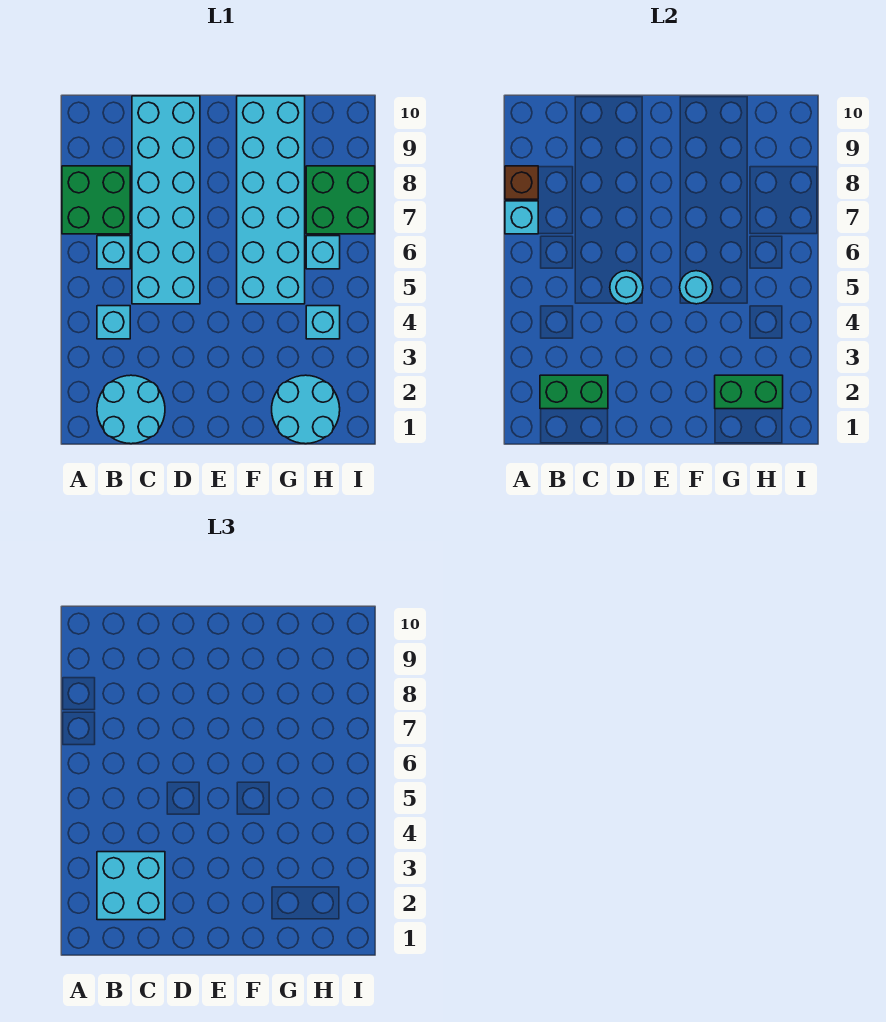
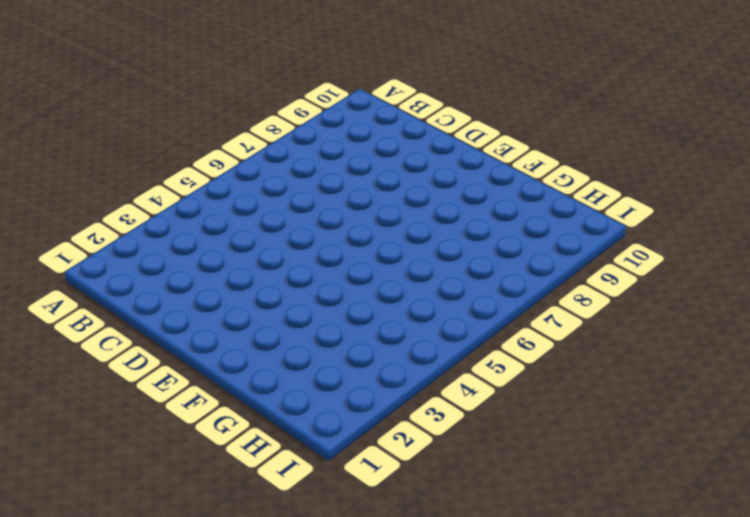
none -> green 2x2 brick [62,166,130,234]
none -> cyan 2x2 round brick [97,375,165,444]
none -> cyan 1x1 brick [97,306,130,339]

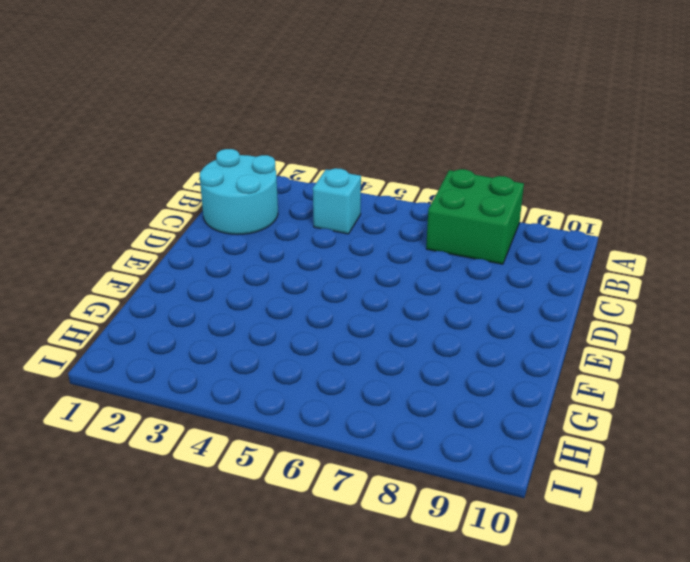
none -> cyan 1x1 brick [97,236,130,269]
none -> cyan 2x6 brick [132,96,200,304]
none -> cyan 2x6 brick [237,96,305,304]

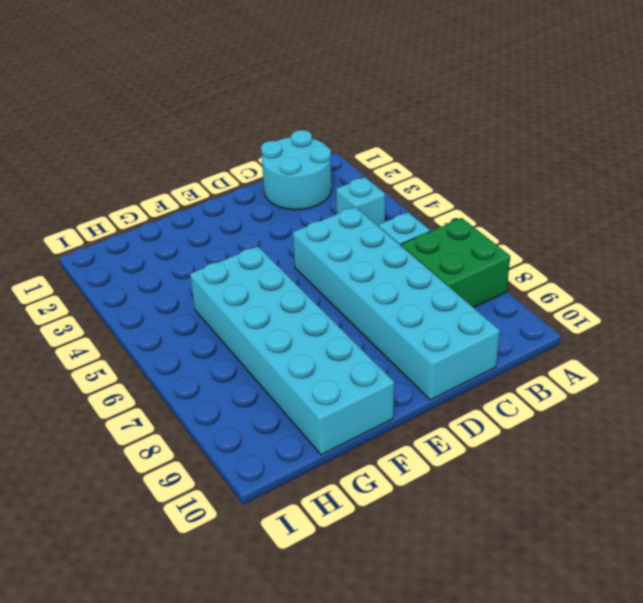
none -> cyan 2x2 round brick [272,375,340,444]
none -> cyan 1x1 brick [306,306,340,339]
none -> cyan 1x1 brick [306,236,340,269]

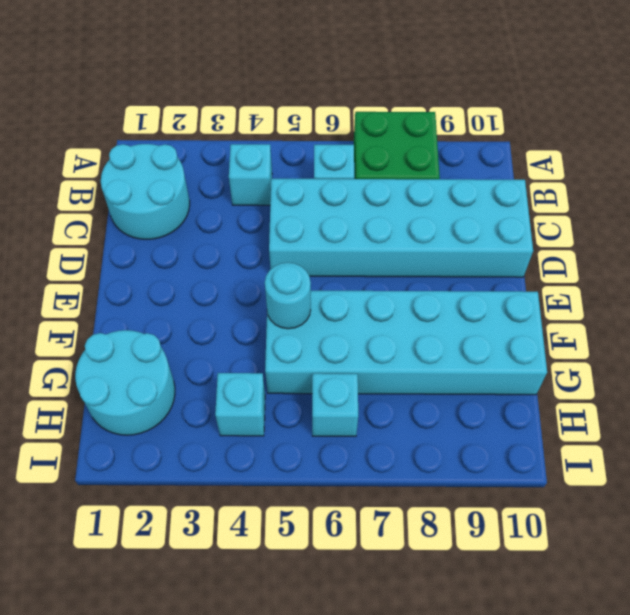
none -> green 2x2 brick [306,166,375,234]
none -> cyan 1x1 brick [505,201,538,234]
none -> brown 1x1 brick [505,166,538,199]

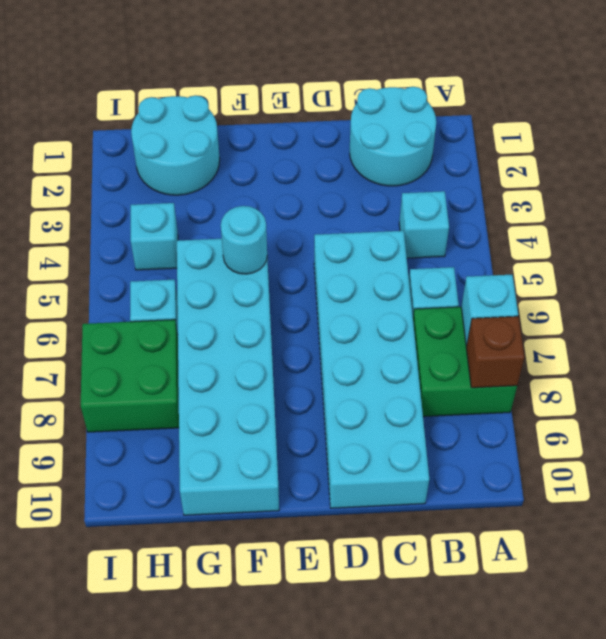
none -> green 1x2 brick [540,375,608,409]
none -> cyan 1x1 round brick [610,271,643,304]
none -> green 1x2 brick [715,375,783,409]

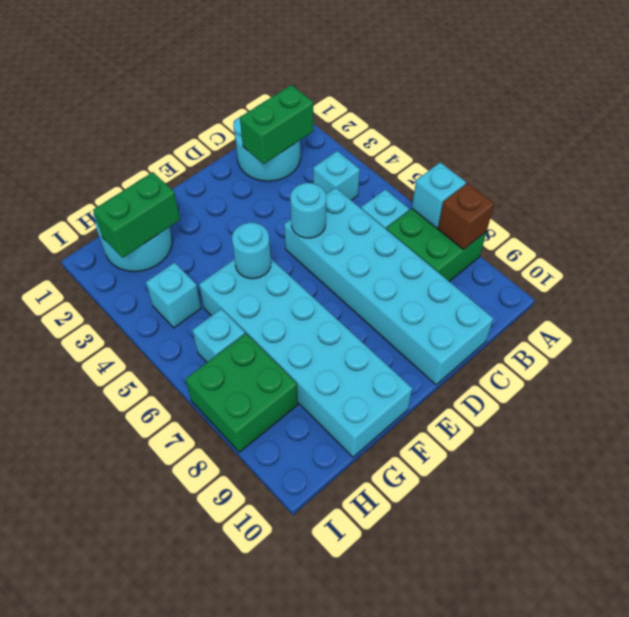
none -> cyan 2x2 brick [97,852,165,920]

